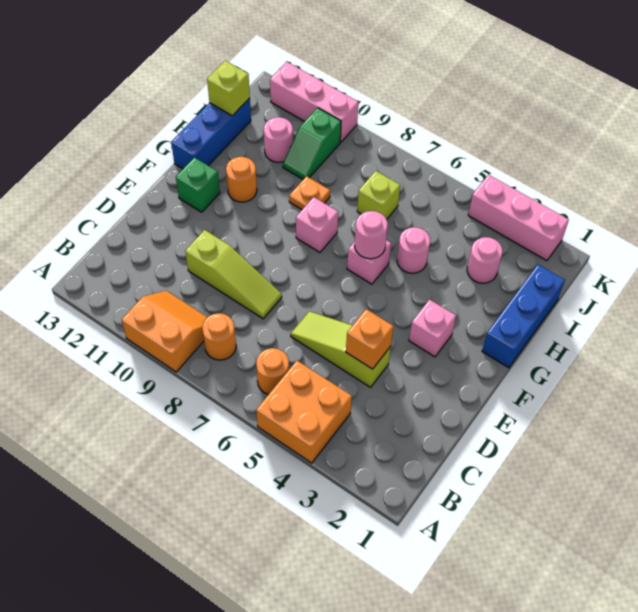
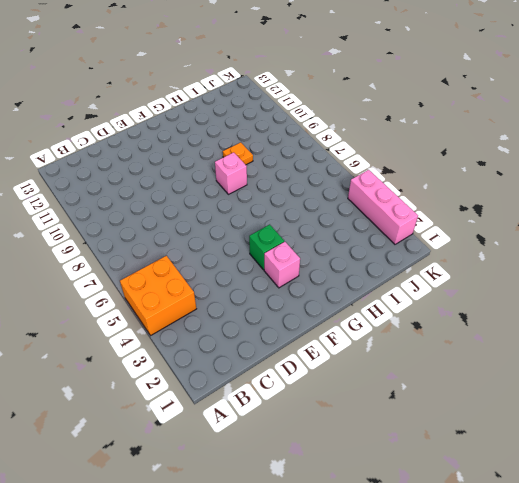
green 1x1 brick [249,225,284,270] -> green 1x1 brick moved to [176,157,220,212]
none -> orange 2x2 slope [122,291,207,372]
none -> orange 1x1 round brick [256,348,289,395]
none -> orange 1x1 round brick [202,313,236,360]

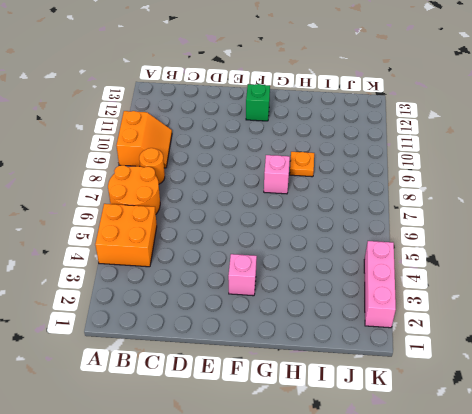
orange 2x2 round brick [108,165,160,214] -> orange 1x1 round brick [256,348,289,395]
none -> lime 1x3 slope [291,311,391,387]
none -> lime 1x3 slope [185,230,282,319]
none -> blue 1x3 brick [482,265,565,368]

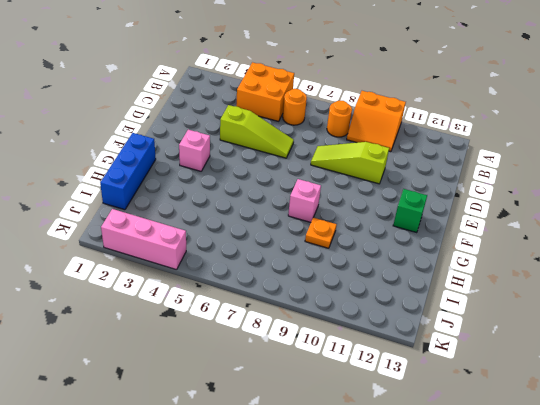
none -> pink 1x1 brick [347,240,391,284]
none -> orange 1x1 round brick [226,157,257,202]
none -> blue 1x3 brick [171,98,251,169]

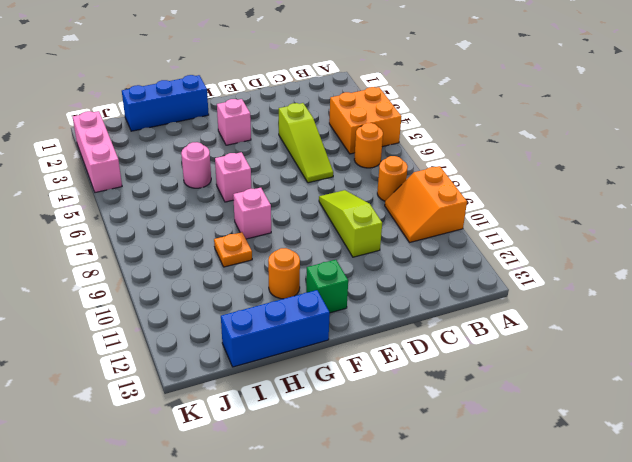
none -> pink 1x1 round brick [467,237,503,283]
none -> lime 1x1 brick [357,171,400,219]
none -> green 1x2 slope [283,108,341,179]

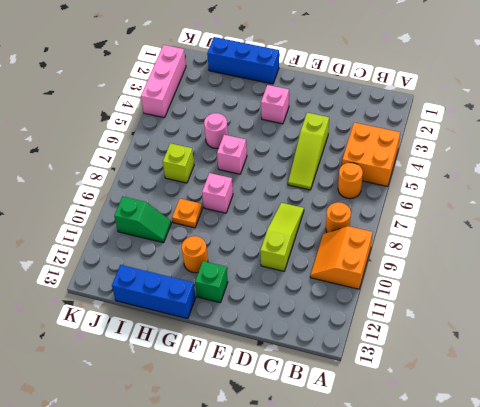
none -> pink 1x1 round brick [467,237,503,283]
none -> pink 1x1 round brick [264,117,293,162]
none -> pink 1x3 brick [270,62,359,142]

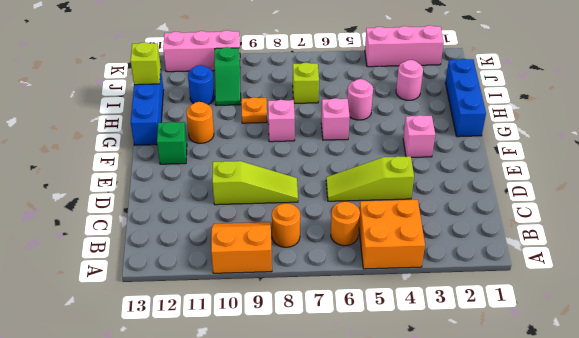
blue 1x1 round brick [188,65,215,104] -> pink 1x1 round brick [264,117,293,162]
none -> orange 1x1 brick [346,309,394,369]
none -> pink 1x1 round brick [355,211,388,259]

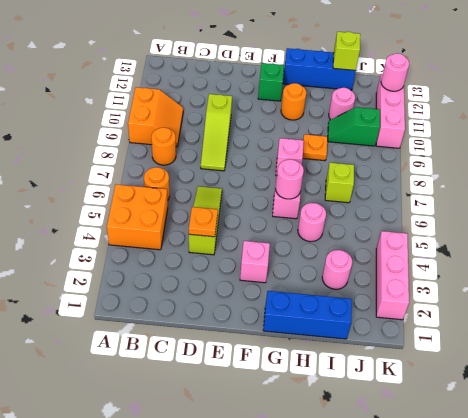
orange 1x1 plate [189,207,218,237] -> orange 1x1 brick [346,309,394,369]
pink 1x1 round brick [381,53,409,91] -> none

